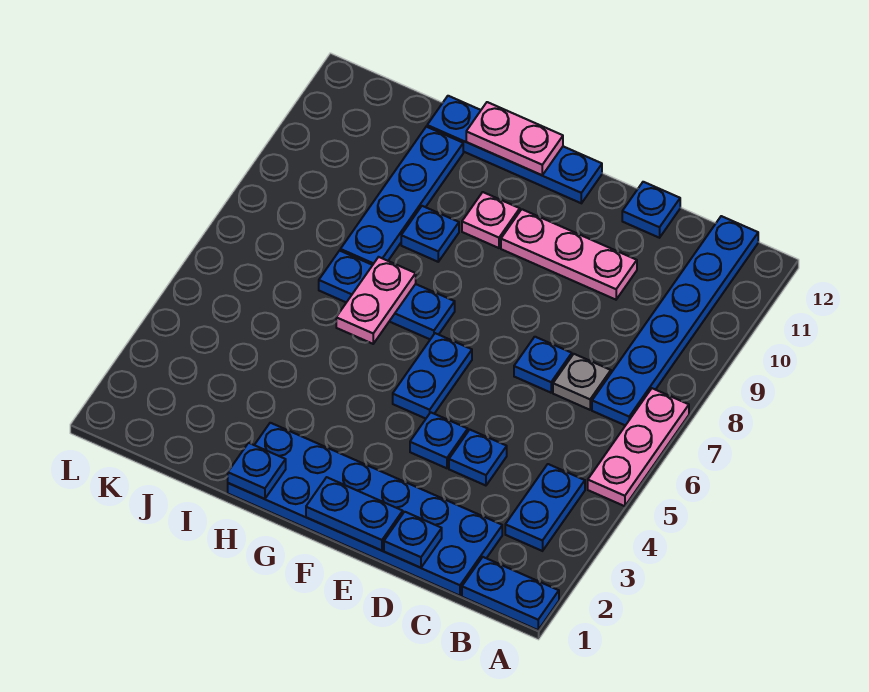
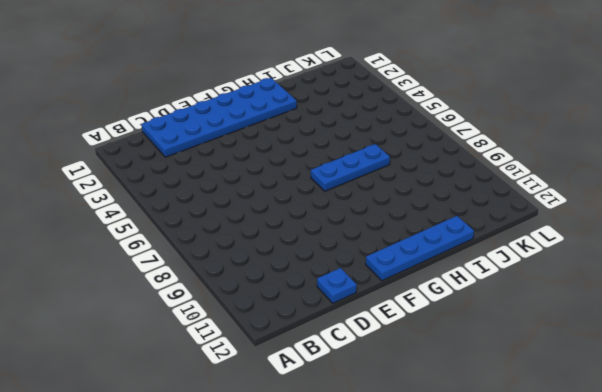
none -> blue 1x2 plate [462,557,559,630]
none -> pink 1x3 plate [588,388,689,506]
none -> blue 1x2 plate [505,464,585,551]

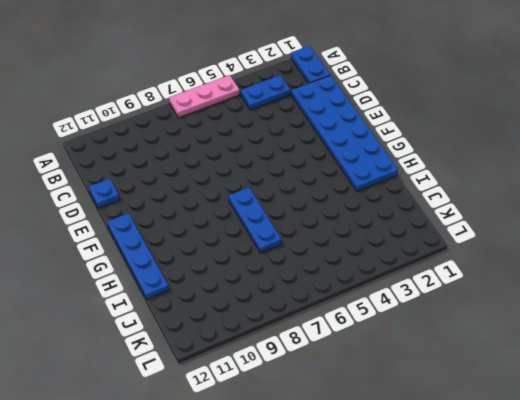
none -> blue 1x6 plate [592,216,758,425]
none -> grey 1x1 plate [553,354,611,410]
none -> blue 1x1 plate [449,430,507,486]

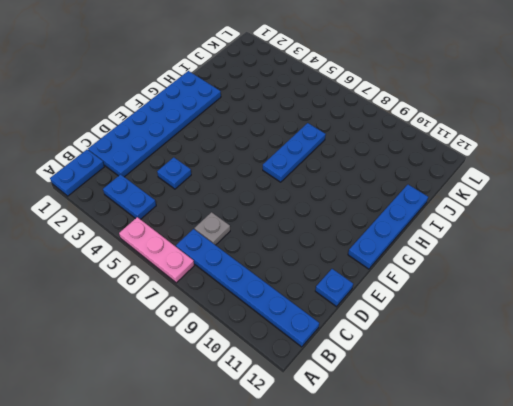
none -> blue 1x1 plate [514,337,572,393]
none -> pink 1x3 plate [501,209,637,300]
none -> blue 1x1 plate [410,412,468,468]

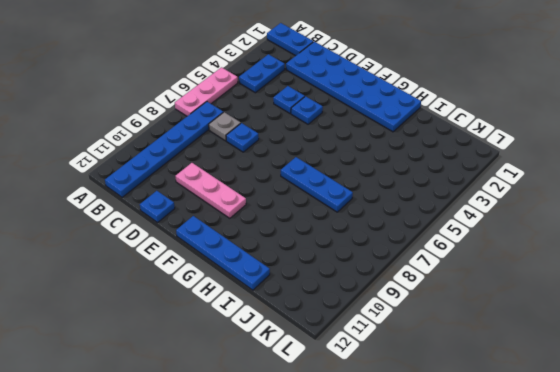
none -> blue 1x2 plate [393,333,472,419]
none -> pink 1x1 plate [462,192,520,248]
none -> blue 1x1 plate [401,206,459,262]

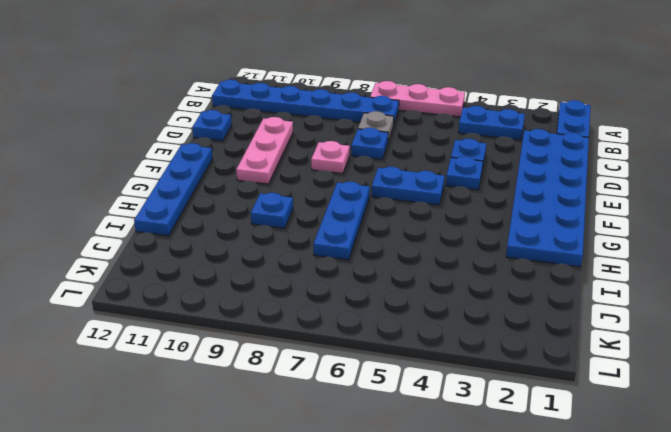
pink 1x1 plate [311,141,350,174] -> pink 1x1 plate moved to [462,192,520,248]
none -> blue 1x4 plate [340,127,463,265]
none -> blue 1x1 plate [384,512,442,568]
none -> blue 1x2 plate [306,477,403,551]

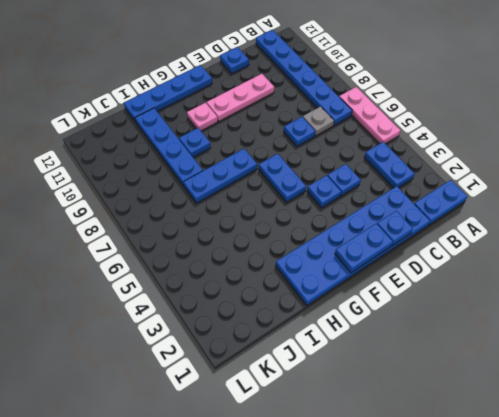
none -> pink 1x2 plate [466,102,563,175]
none -> blue 1x1 plate [228,443,286,499]
none -> pink 1x2 plate [336,257,416,344]

